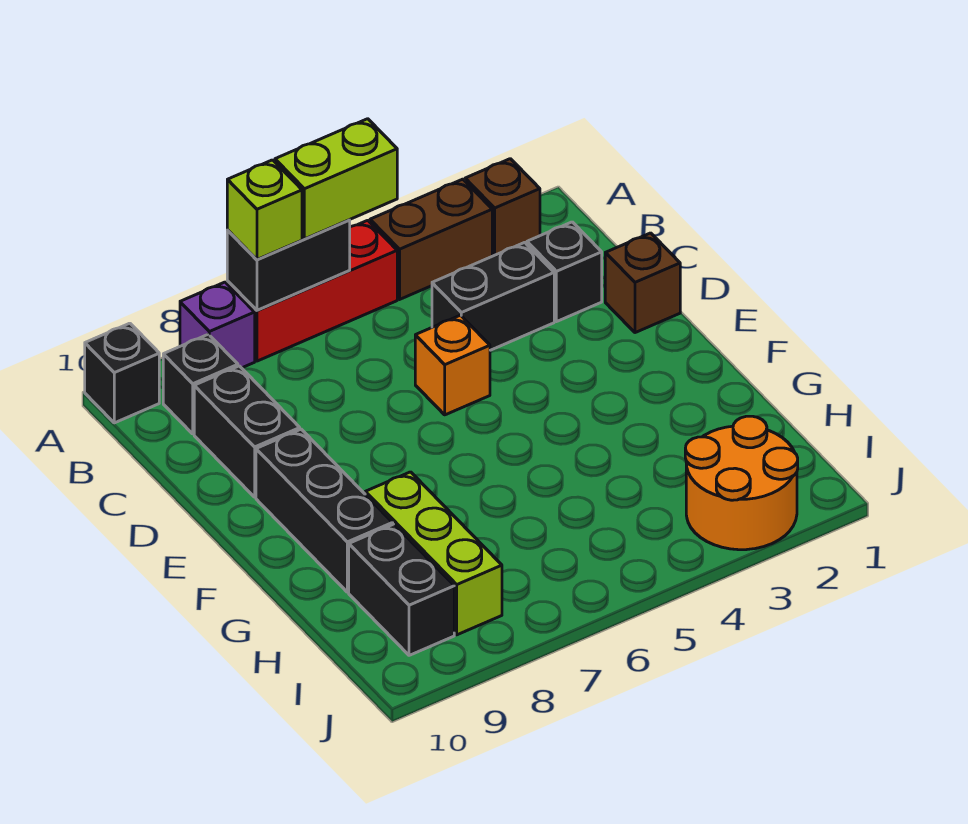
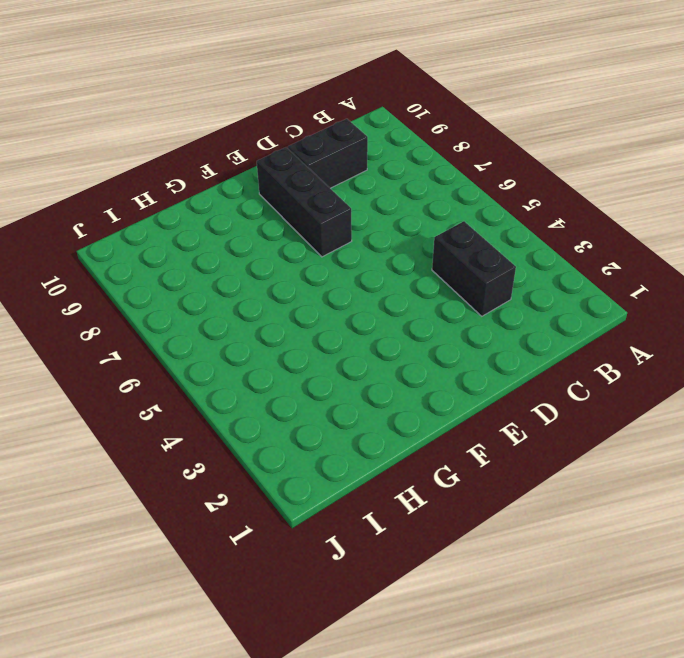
black 1x3 brick [257,147,352,257] -> black 1x3 brick turned to [256,429,393,592]
none -> brown 1x1 brick [465,159,540,256]
none -> brown 1x2 brick [370,179,492,299]
none -> red 1x3 brick [227,220,397,361]

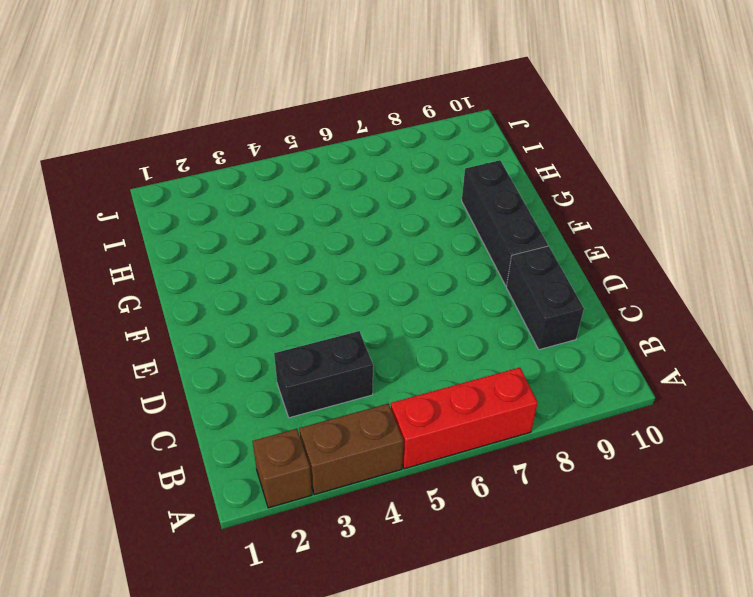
none -> purple 1x1 brick [180,282,255,368]
none -> black 1x1 brick [85,323,159,423]
none -> black 1x1 brick [163,334,238,434]

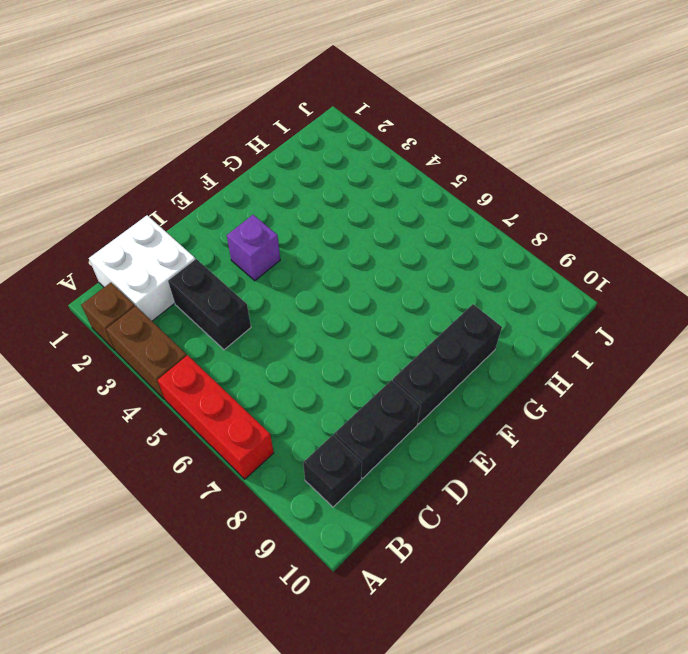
white 2x2 brick [89,215,195,321] -> black 1x1 brick [527,222,602,322]
purple 1x1 brick [227,215,280,281] -> purple 1x1 brick moved to [180,282,255,368]
none -> black 1x1 brick [85,323,159,423]
none -> brown 1x1 brick [605,233,680,333]
none -> orange 1x1 brick [415,315,490,415]

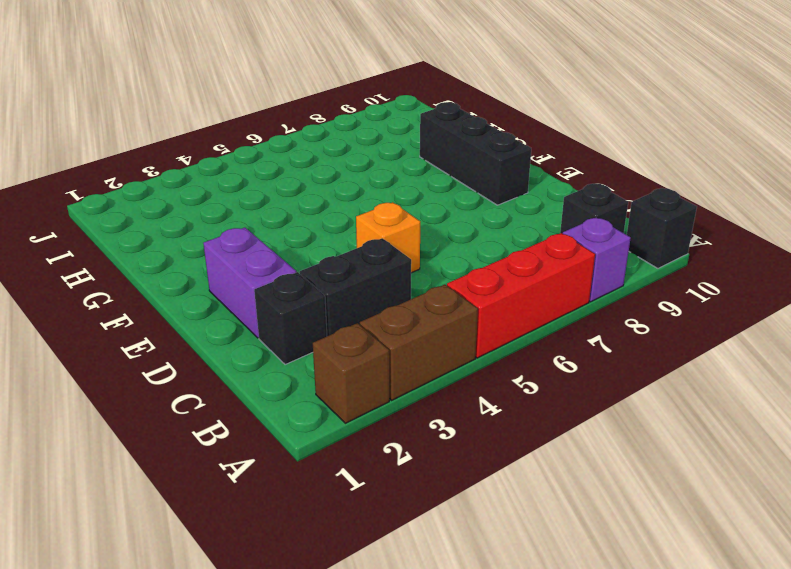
purple 1x2 brick [203,228,296,338] -> none
none -> black 1x2 brick [194,366,300,497]
none -> brown 1x1 brick [605,233,680,333]
none -> lime 1x3 brick [365,472,502,635]

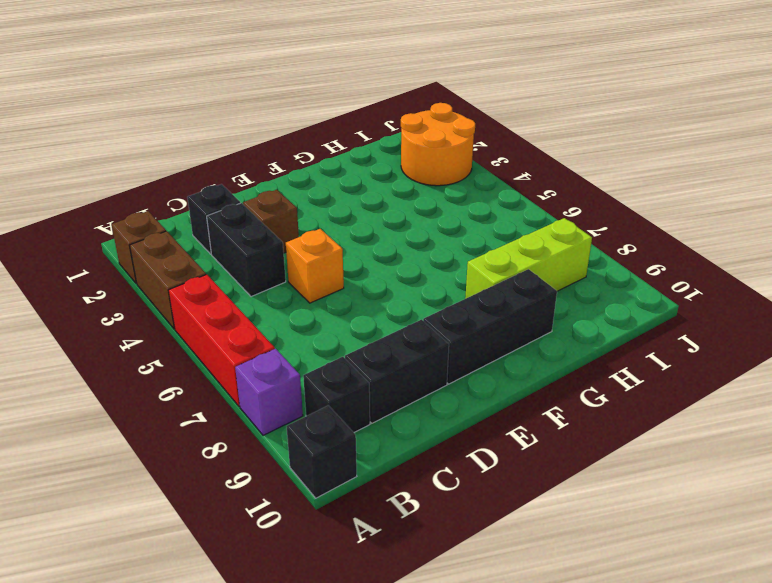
brown 1x1 brick [243,190,299,253] -> brown 1x1 brick moved to [605,233,680,333]
none -> black 1x2 brick [349,524,454,655]
none -> black 1x2 brick [227,220,350,310]
none -> lime 1x2 brick [275,119,397,239]

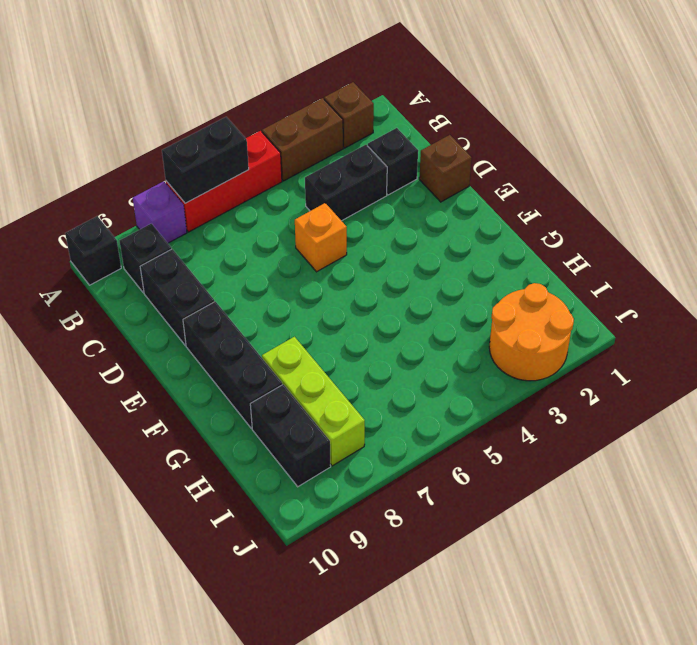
none -> lime 1x2 brick [275,119,397,239]
none -> lime 1x1 brick [227,160,302,260]

